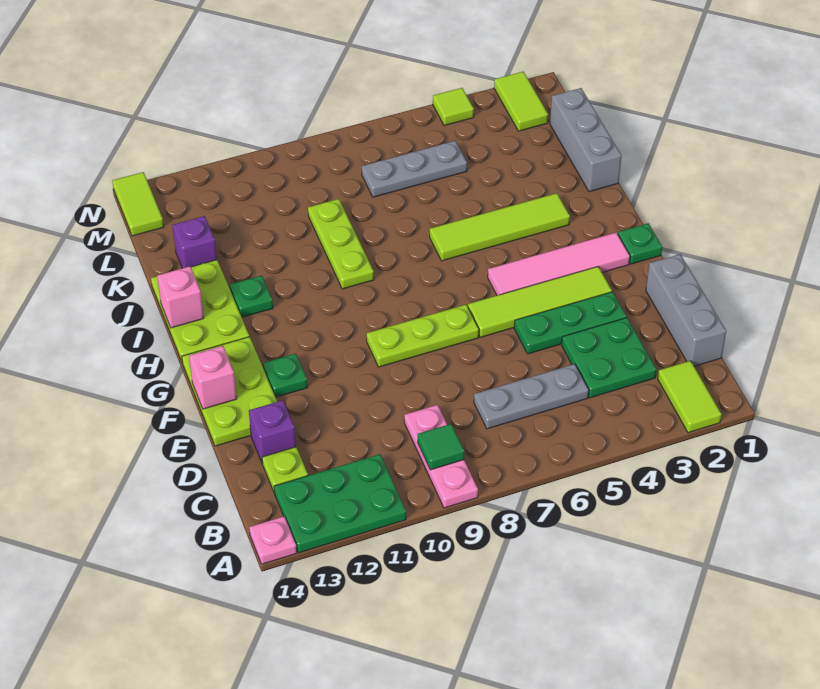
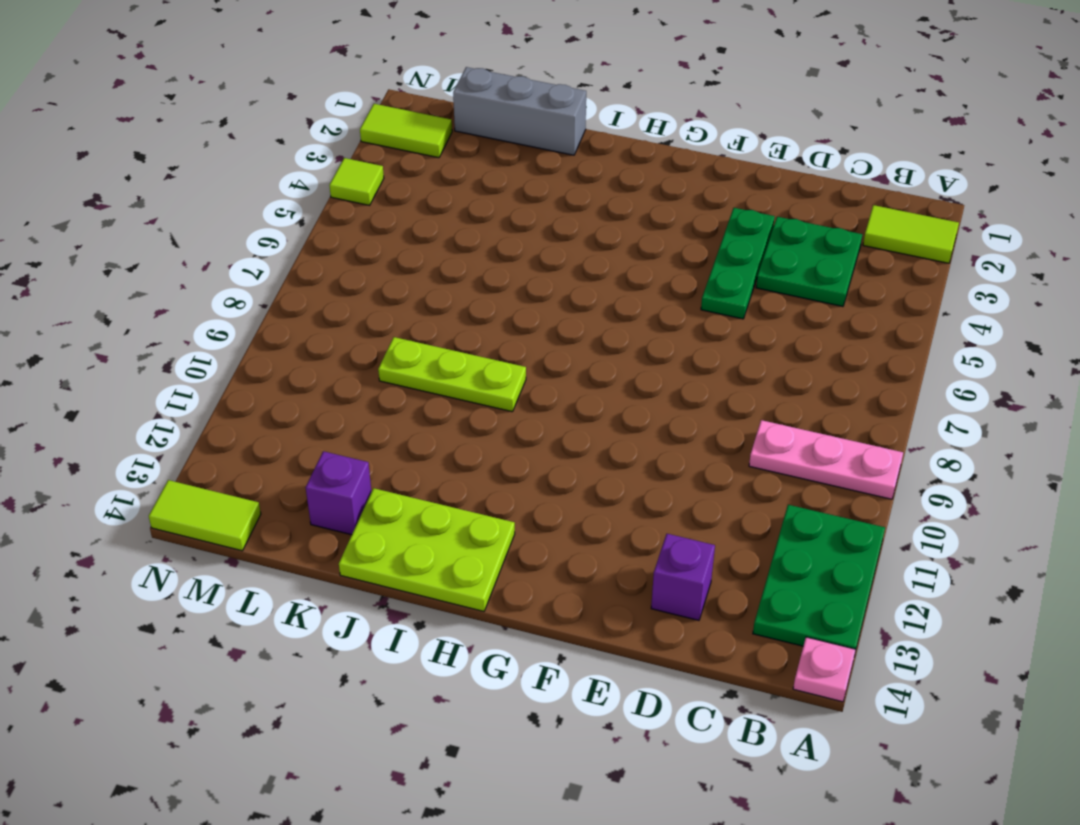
none -> grey 1x3 brick [646,254,726,366]
none -> grey 1x3 plate [474,364,589,429]
none -> lime 1x1 plate [262,447,308,493]

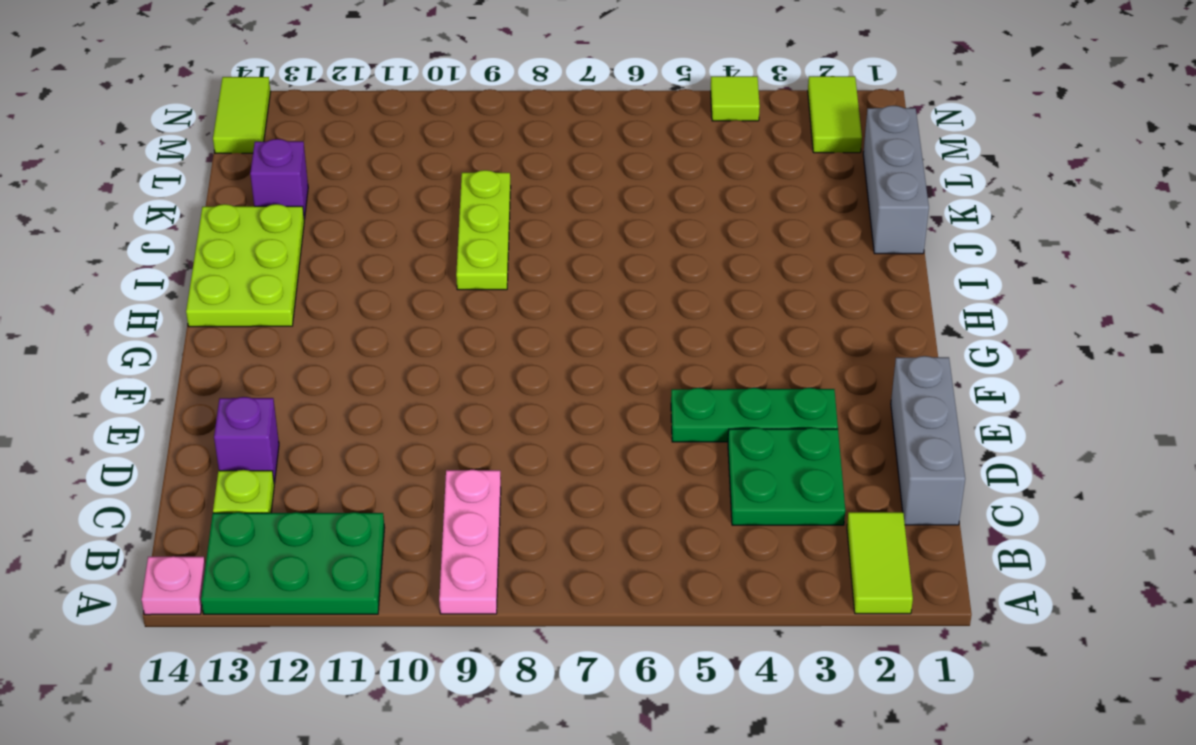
none -> grey 1x3 plate [474,364,589,429]
none -> lime 2x3 plate [182,337,277,446]
none -> lime 1x4 tile [468,267,612,337]

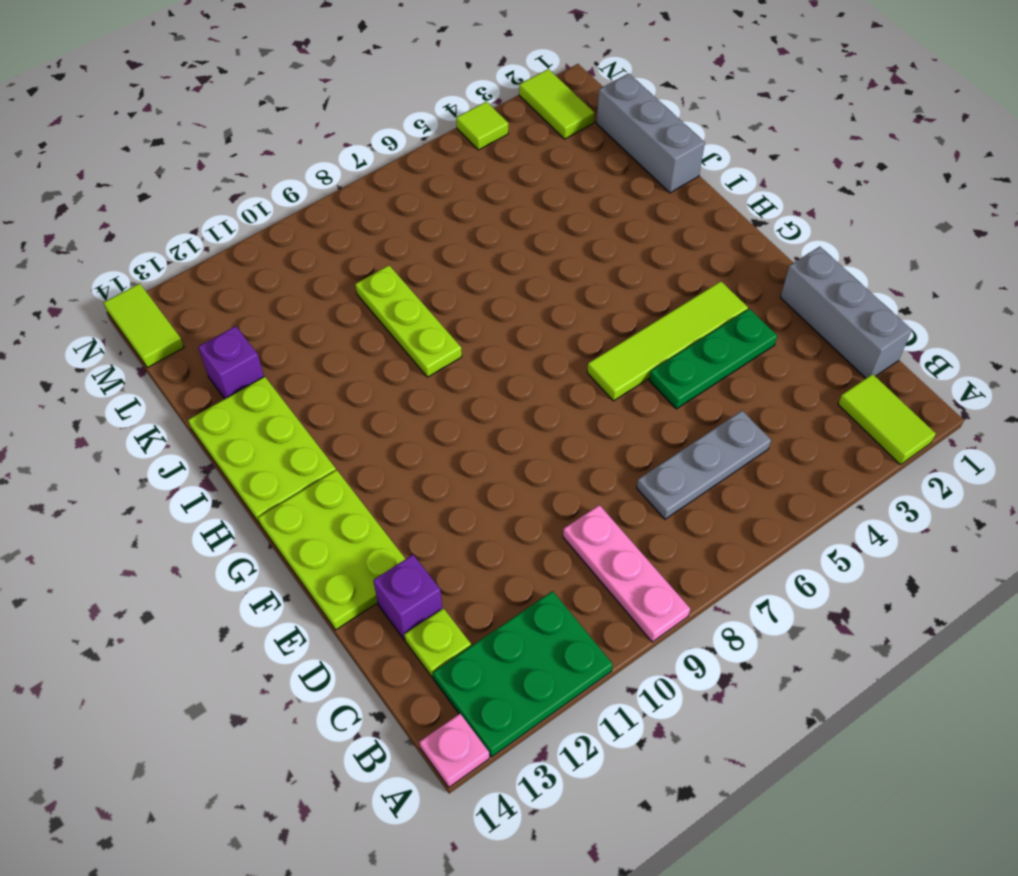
none -> green 2x2 plate [562,318,656,398]
none -> lime 1x3 plate [367,305,479,367]
none -> green 1x1 plate [263,354,308,397]

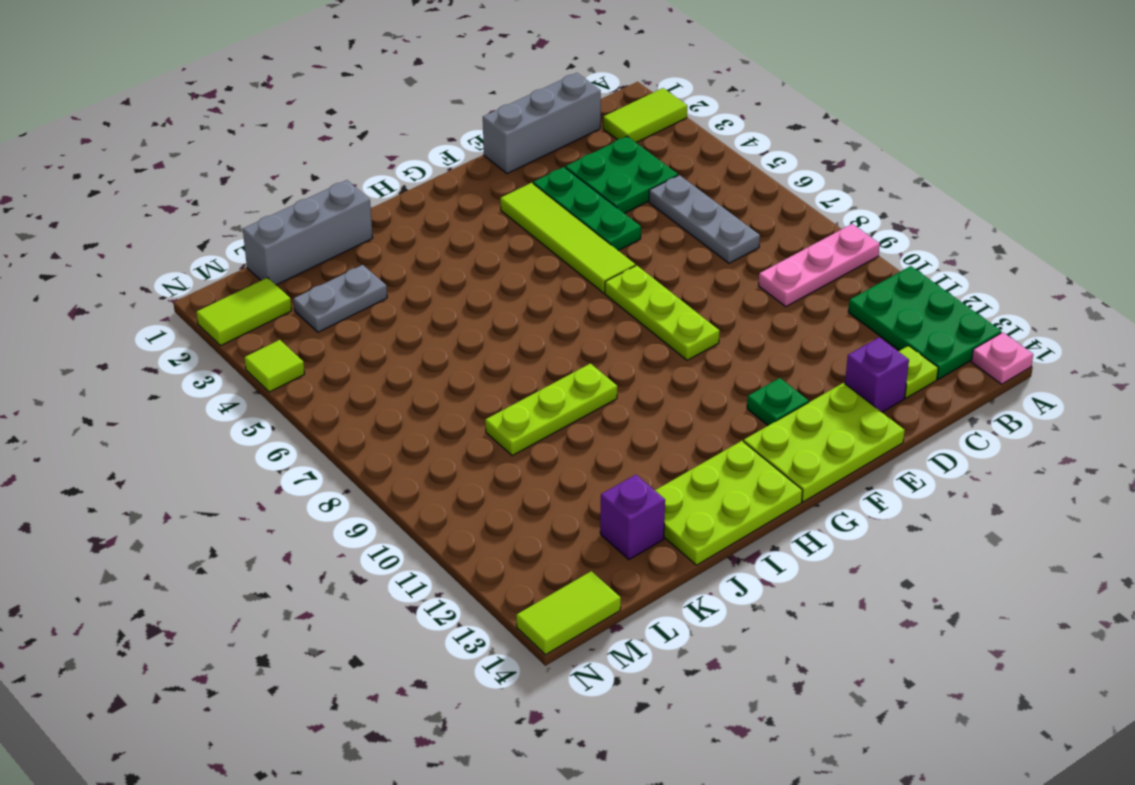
grey 1x2 plate [293,265,387,332] -> none
none -> green 1x1 plate [618,223,662,264]
none -> pink 1x4 tile [488,232,630,295]
none -> lime 1x4 tile [430,193,570,261]

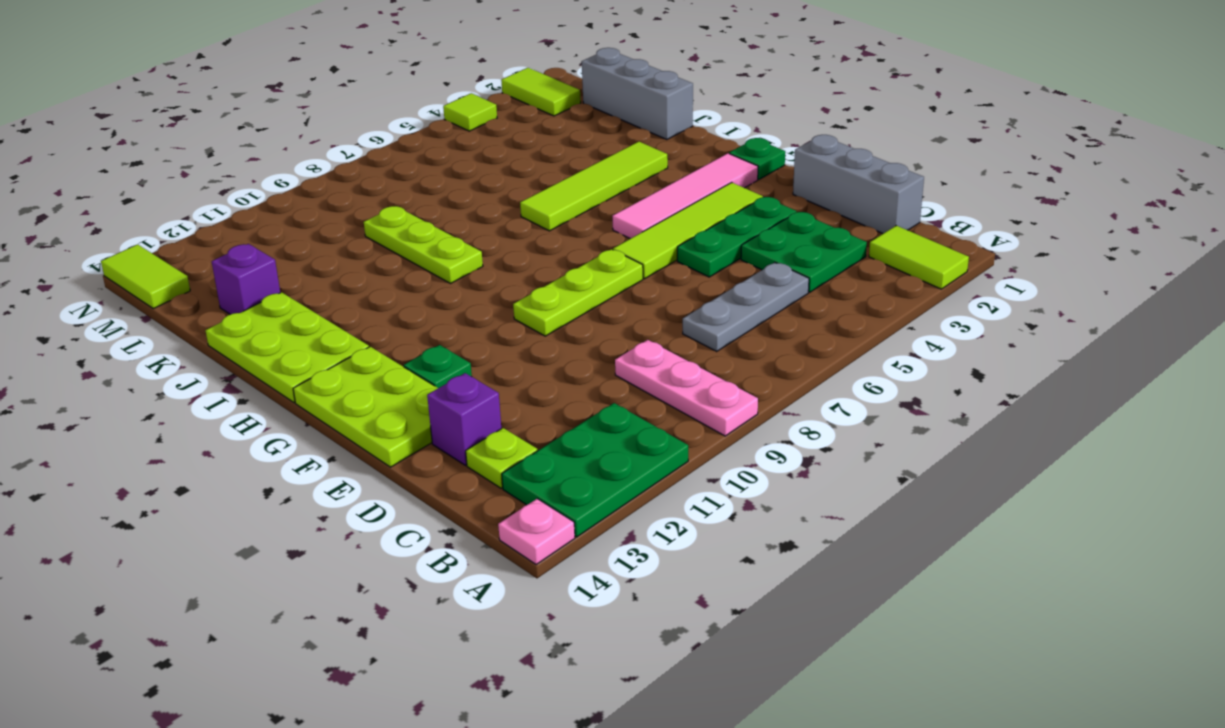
none -> green 1x1 plate [230,275,273,317]
none -> grey 1x3 plate [362,141,467,197]
none -> green 1x1 tile [418,424,464,470]

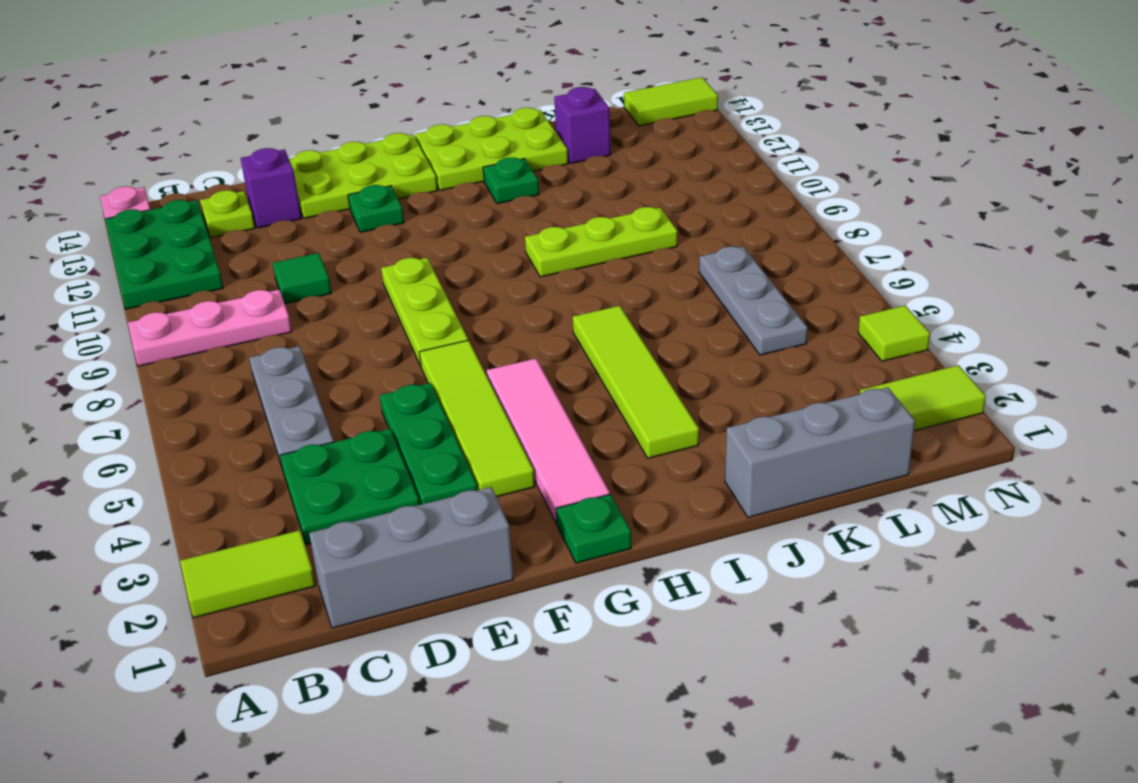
green 1x1 tile [273,253,331,304] -> green 1x1 tile moved to [418,424,464,470]
none -> pink 1x1 brick [189,346,237,409]
none -> pink 1x1 brick [157,266,204,328]

